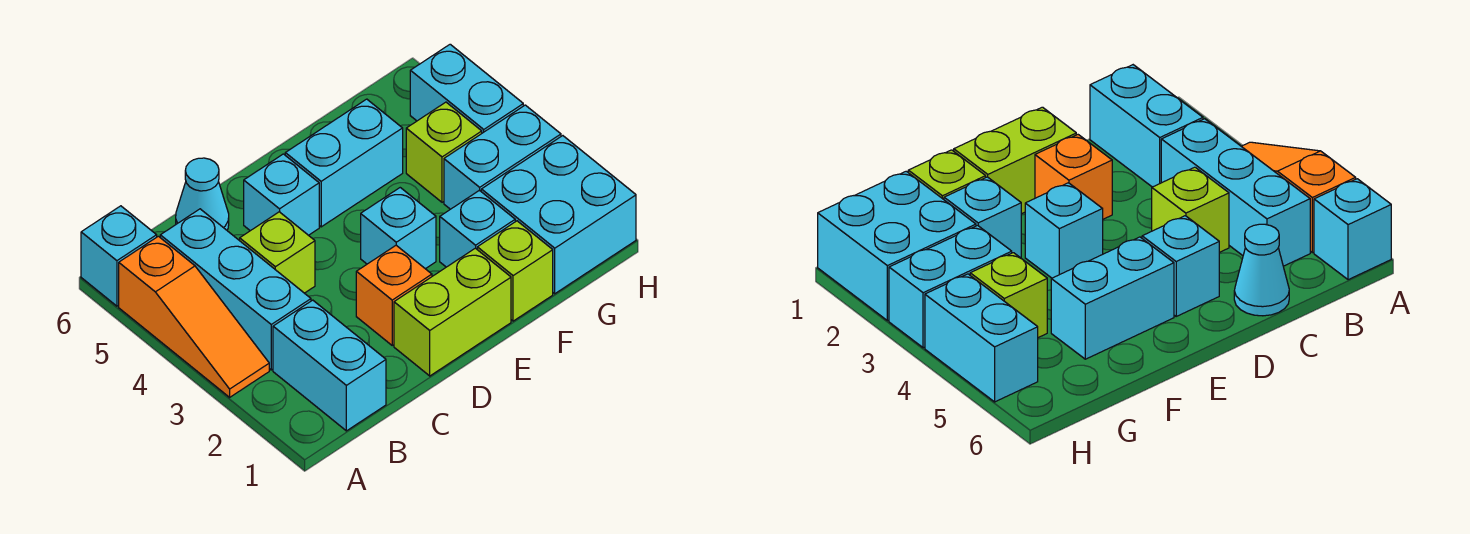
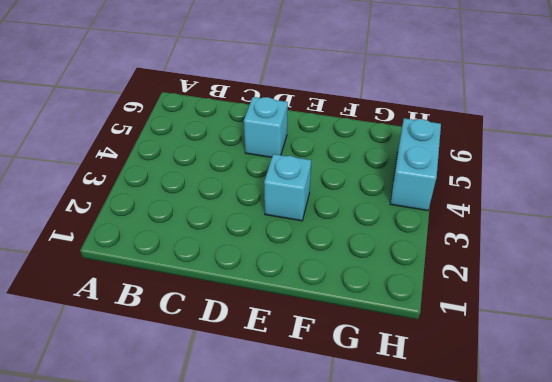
none -> orange 1x3 slope [119,236,269,397]
none -> cyan 1x1 brick [81,206,157,306]
none -> cyan 1x2 brick [273,300,386,431]

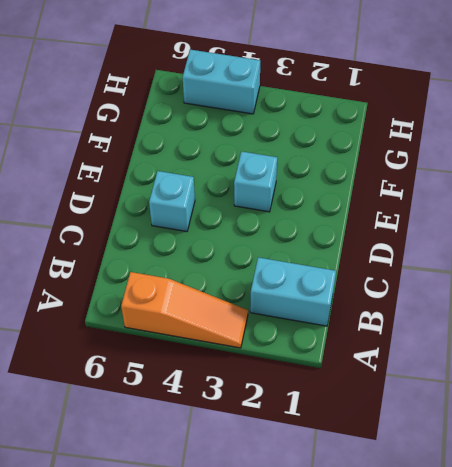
none -> cyan 1x1 brick [81,206,157,306]
none -> cyan 1x3 brick [160,209,311,370]
none -> lime 1x1 brick [240,212,315,293]

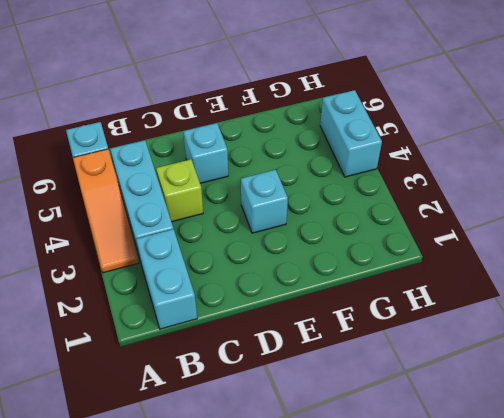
none -> cyan 1x1 cone [176,158,229,230]
none -> lime 1x2 brick [394,248,511,376]
none -> orange 1x1 brick [356,245,432,345]

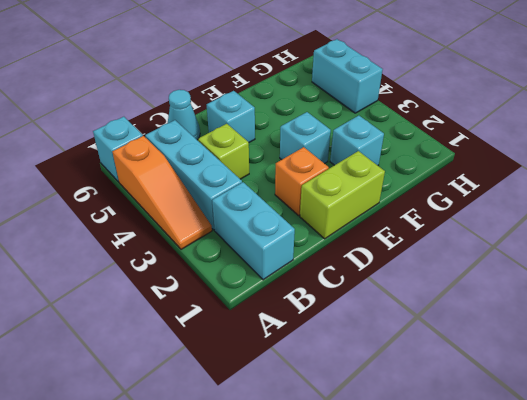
none -> cyan 1x2 brick [285,99,403,227]
none -> lime 1x1 brick [477,221,553,321]
none -> cyan 2x2 brick [481,136,636,294]

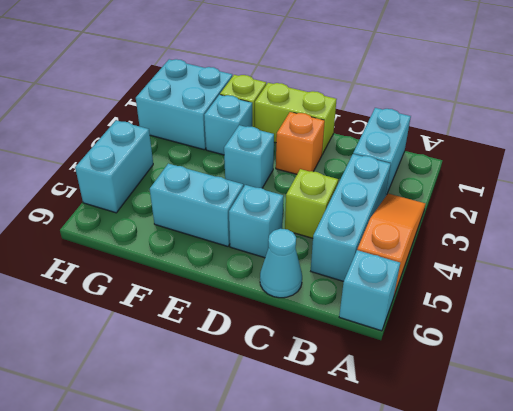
none -> cyan 1x2 brick [444,105,561,209]
none -> lime 1x1 brick [406,102,482,202]

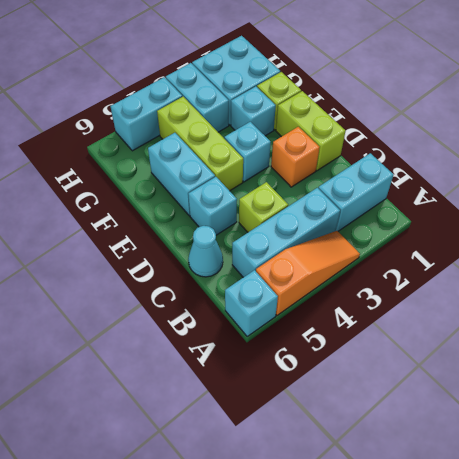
lime 1x3 brick [157,97,243,191] -> lime 1x1 brick [406,102,482,202]

